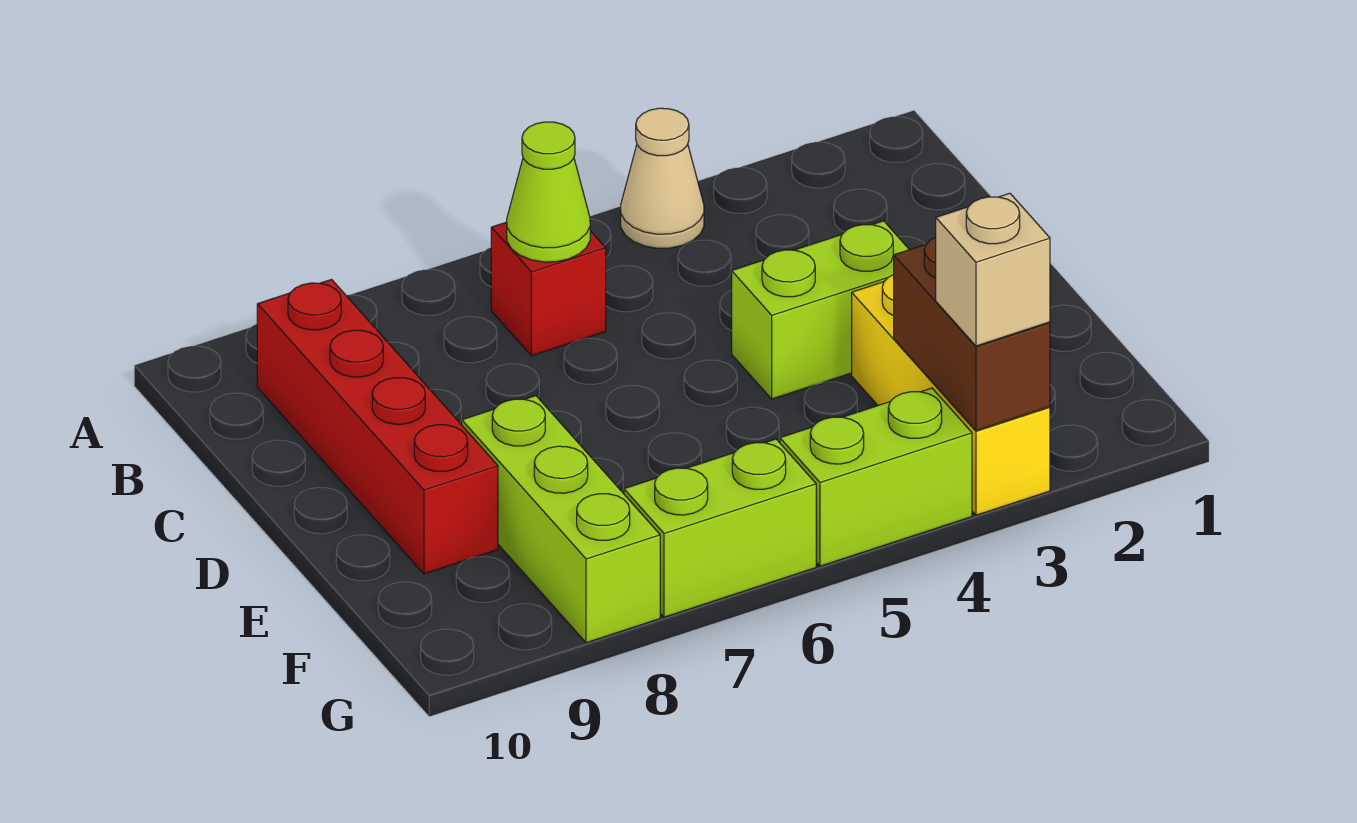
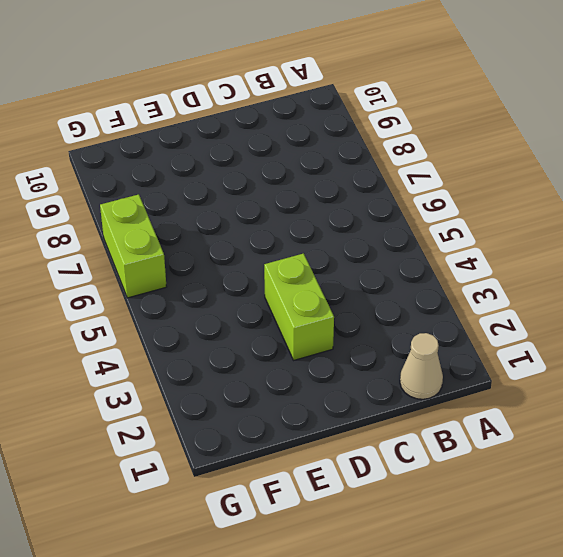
tan 1x1 cone [400,333,443,399] -> tan 1x1 cone moved to [621,108,704,248]
none -> red 1x1 brick [491,222,606,356]
none -> red 1x4 brick [257,280,498,574]

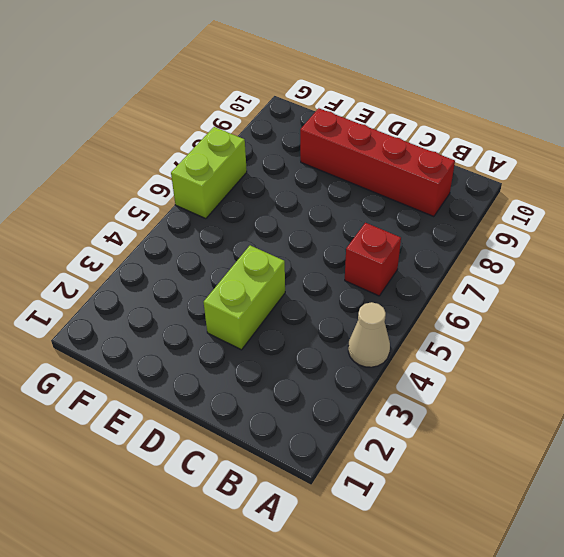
none -> yellow 1x3 brick [852,275,1050,515]
none -> lime 1x3 brick [462,396,660,643]

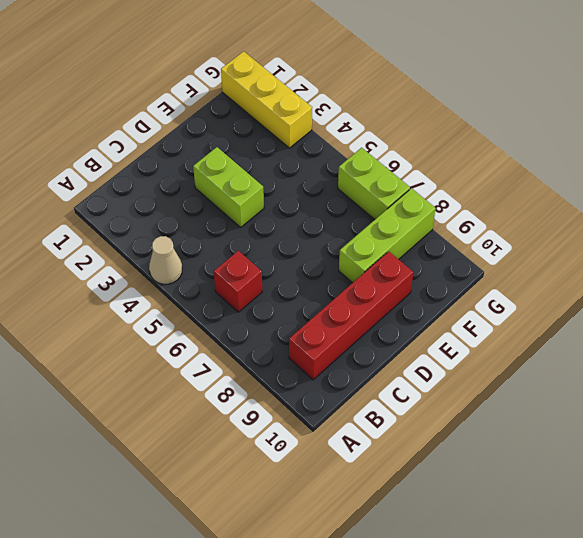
yellow 1x3 brick [221,51,312,148] -> yellow 1x3 brick turned to [852,275,1050,515]
none -> lime 1x2 brick [780,388,972,566]
none -> lime 1x1 cone [507,122,590,262]

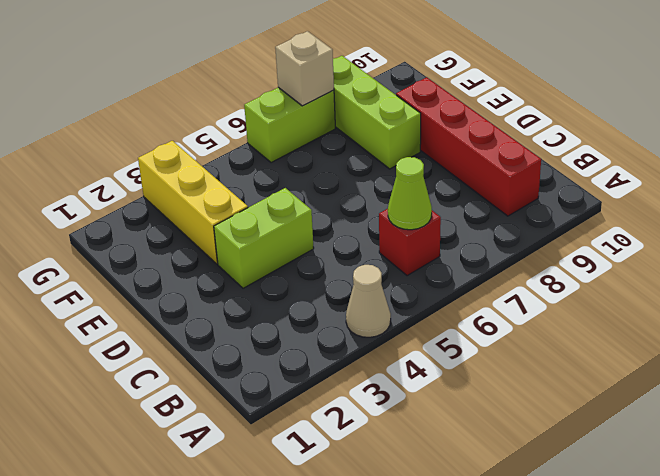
tan 1x1 brick [275,31,334,106] -> tan 1x1 brick moved to [936,193,1050,346]
none -> lime 1x2 brick [780,388,972,566]
none -> brown 1x2 brick [894,237,1050,431]

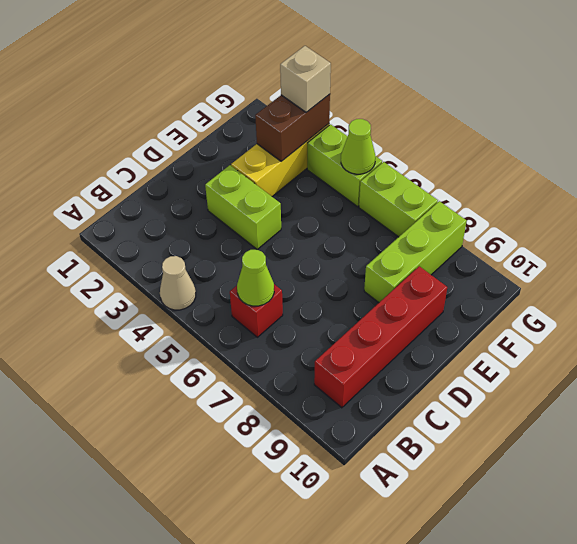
lime 1x1 cone [341,119,375,174] -> none

